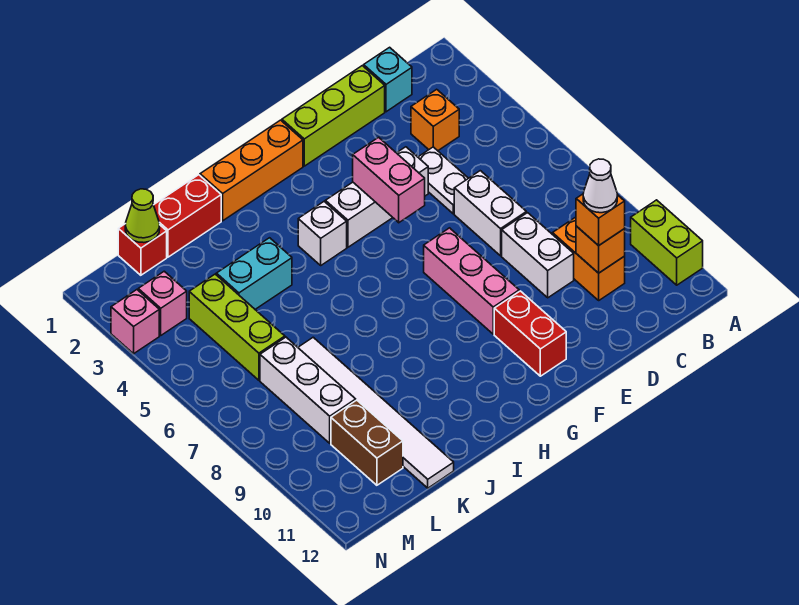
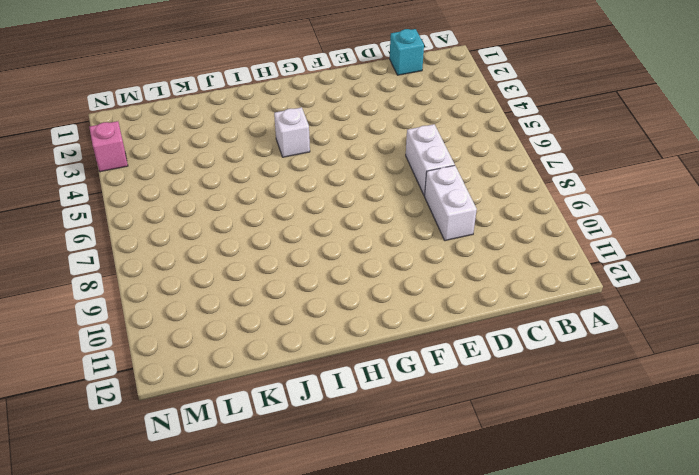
none -> lime 1x2 brick [631,200,703,285]
none -> orange 1x1 brick [411,89,459,151]
none -> orange 1x2 brick [553,217,625,300]

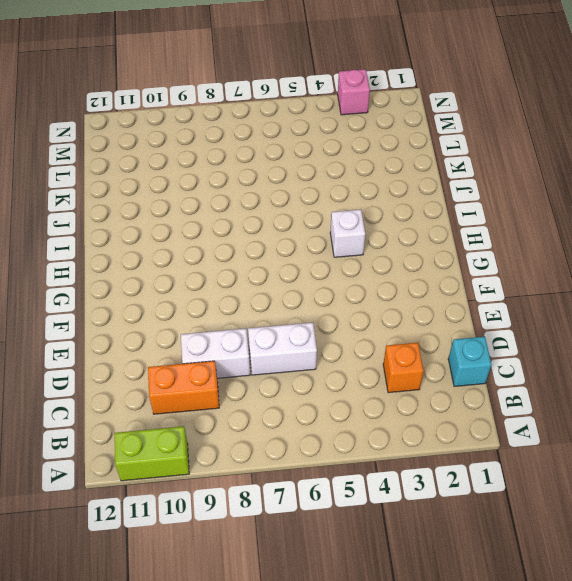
none -> lime 1x3 brick [282,66,385,166]
none -> white 1x2 plate [418,147,468,214]
none -> white 1x3 brick [325,147,428,247]

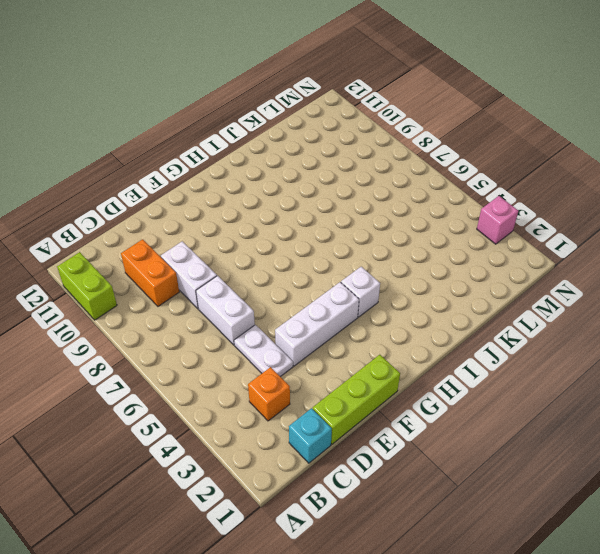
none -> pink 1x3 brick [424,228,519,334]
none -> red 1x2 brick [494,291,566,376]
none -> orange 1x3 brick [200,120,303,221]

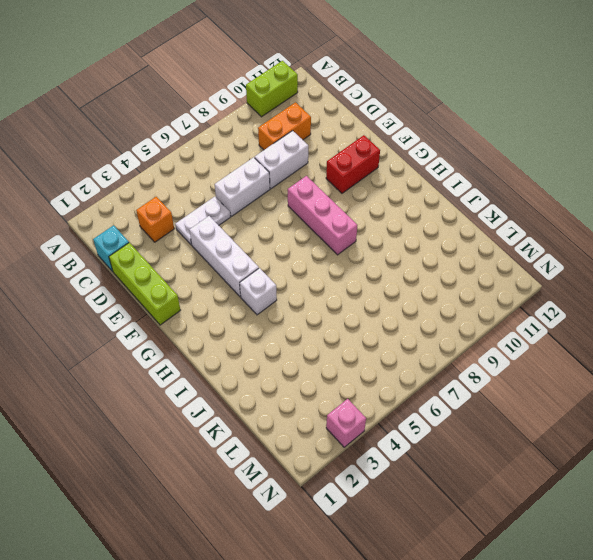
pink 1x3 brick [288,176,357,255] -> pink 1x3 brick turned to [424,228,519,334]
none -> orange 1x3 brick [200,120,303,221]
none -> red 1x2 brick [154,175,221,257]
none -> cyan 1x2 brick [216,238,292,309]

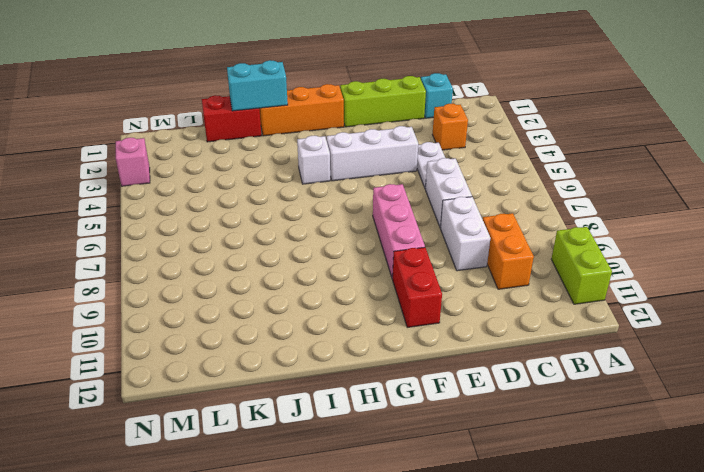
cyan 1x2 brick [227,60,288,111] -> cyan 1x2 brick moved to [216,238,292,309]
none -> white 1x6 tile [298,337,454,488]
none -> red 1x1 brick [118,224,167,275]
none -> lime 1x3 brick [189,274,285,380]

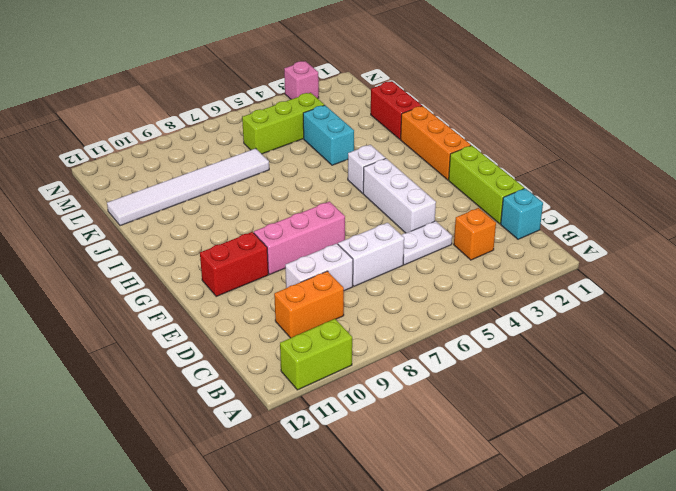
none -> red 1x1 brick [118,224,167,275]
none -> white 1x3 brick [260,337,356,443]
none -> brown 1x2 brick [331,400,403,485]

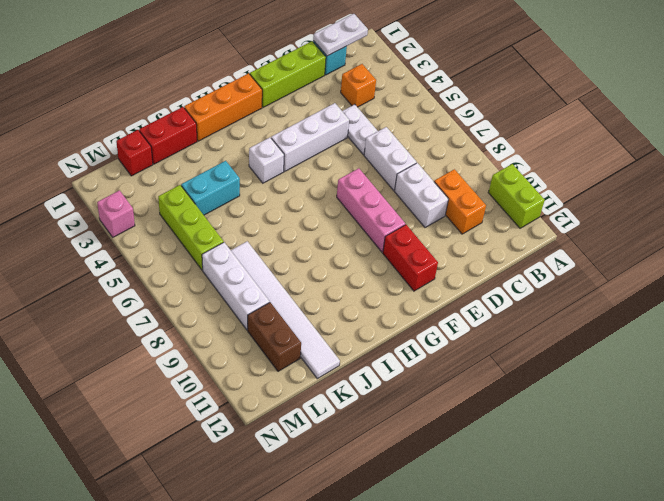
white 1x2 plate [313,14,368,56] -> none
none -> pink 1x1 brick [138,271,187,335]
none -> orange 1x1 brick [576,226,625,273]
none -> pink 1x2 brick [353,137,425,223]

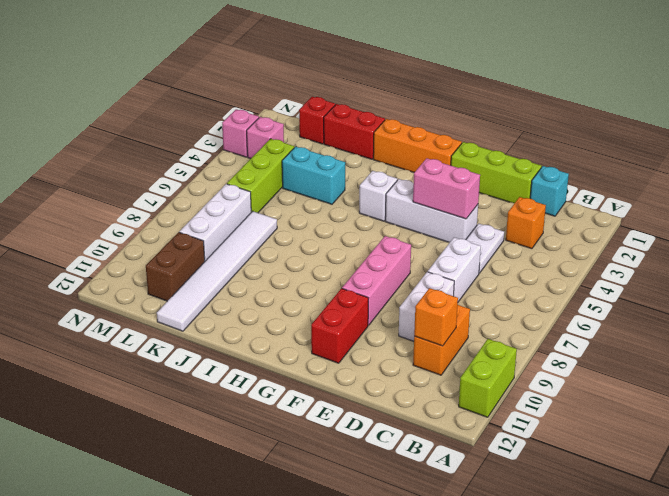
pink 1x2 brick [413,158,480,219] -> pink 1x2 brick turned to [353,137,425,223]
none -> lime 1x1 cone [125,189,160,243]
none -> orange 1x1 brick [576,194,625,246]
none -> white 1x1 cone [583,159,617,213]

